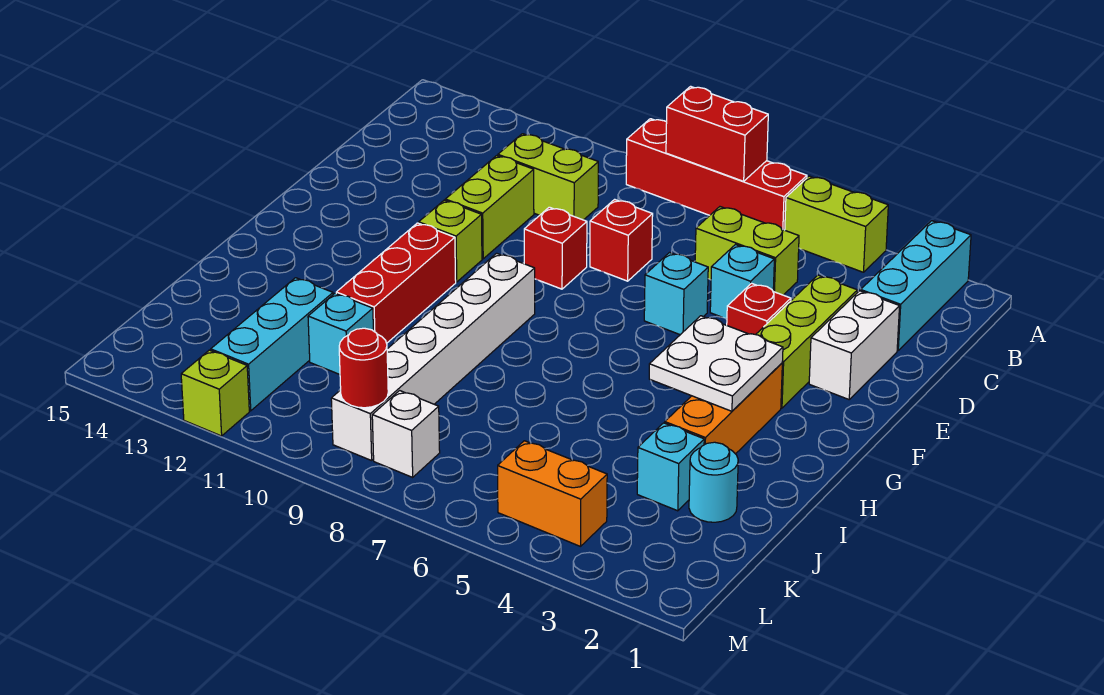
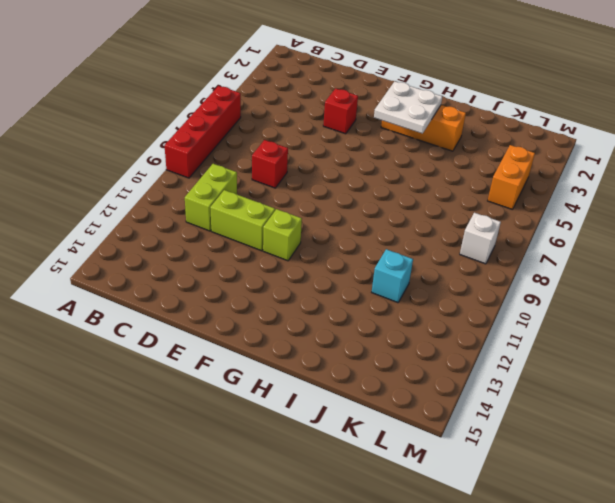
none -> cyan 1x3 brick [861,221,971,350]
none -> lime 1x2 brick [785,176,888,272]
none -> lime 1x2 brick [695,207,799,295]

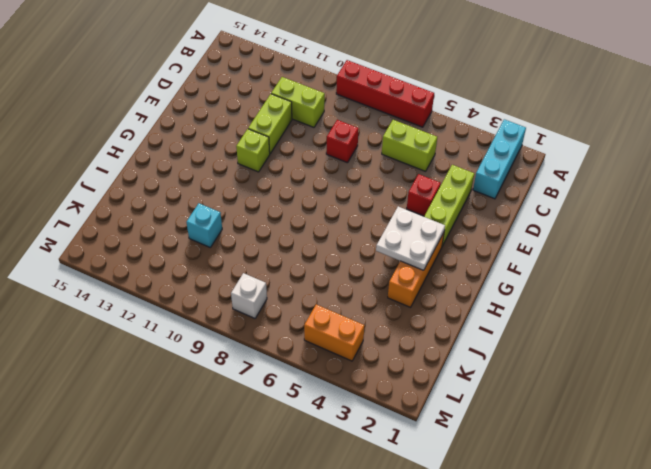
none -> lime 1x2 brick [785,176,888,272]
none -> white 1x2 brick [809,291,900,399]
none -> cyan 1x1 brick [710,245,774,319]

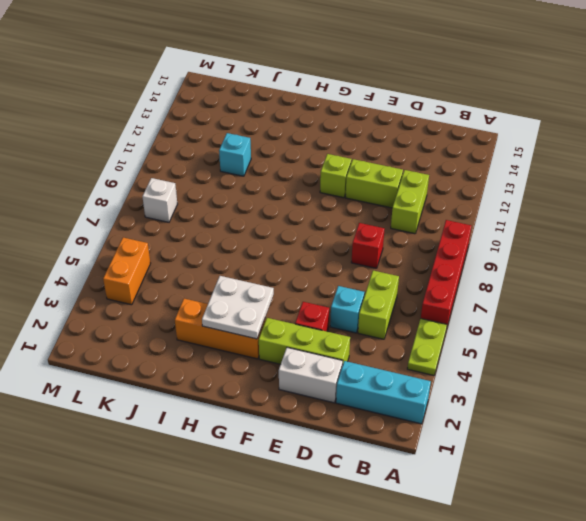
lime 1x2 plate [407,319,447,375] -> lime 1x2 brick [785,176,888,272]
none -> cyan 1x1 brick [644,253,708,335]
none -> red 1x1 brick [524,207,587,289]
none -> white 1x6 brick [331,253,535,461]

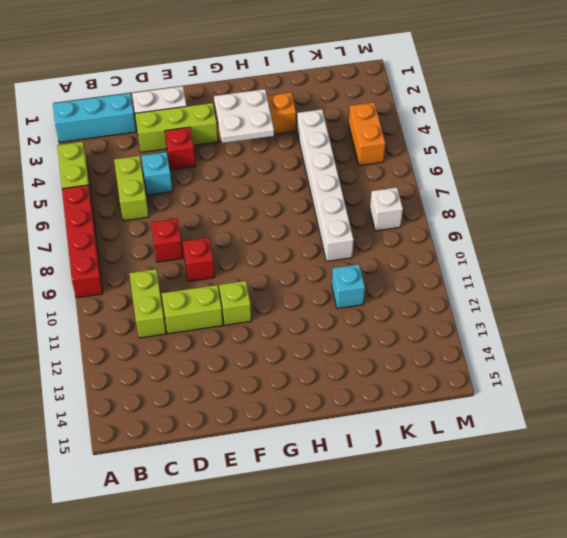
white 1x6 brick [297,109,354,261] -> white 1x6 brick turned to [331,253,535,461]
none -> cyan 1x1 brick [644,253,708,335]
none -> red 1x3 brick [336,223,456,343]
none -> cyan 1x1 round brick [689,442,738,522]

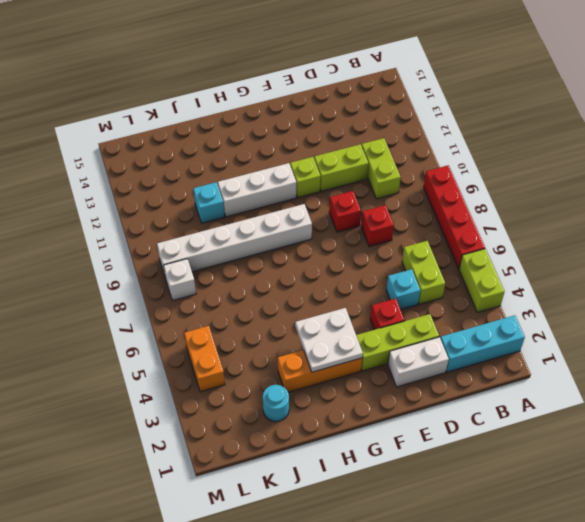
white 1x3 brick [218,163,296,217] -> red 1x3 brick [336,223,456,343]
none -> cyan 1x1 brick [644,253,708,335]
none -> cyan 1x1 brick [637,423,704,511]
none -> cyan 1x3 brick [211,278,333,411]

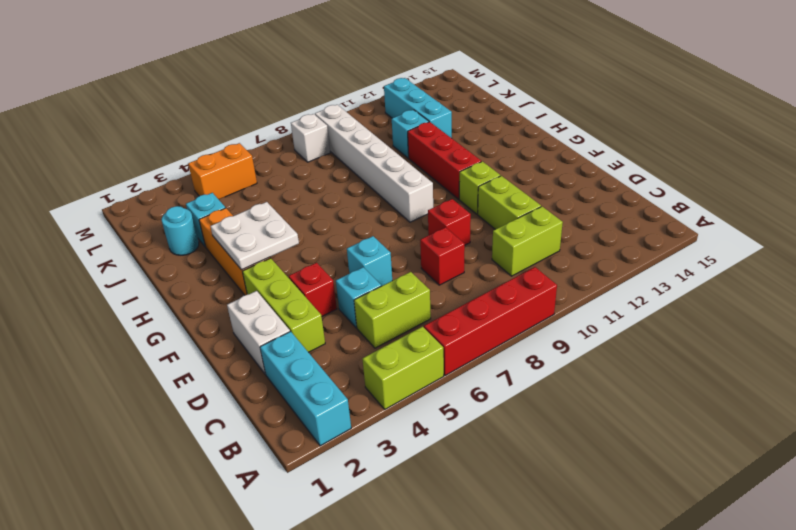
none -> lime 1x1 brick [181,350,249,436]
none -> red 1x2 brick [666,86,768,181]
none -> red 1x1 round brick [339,328,388,408]

